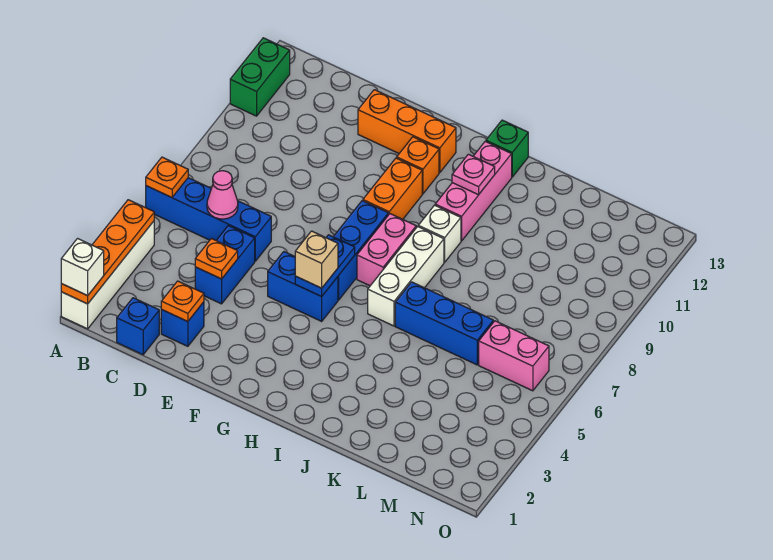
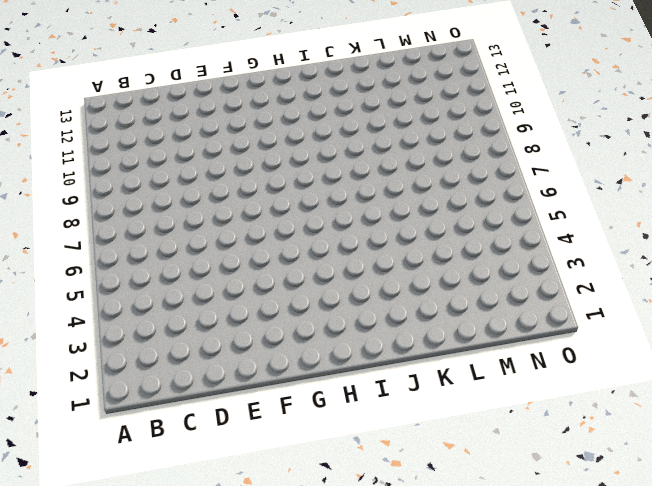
none -> white 1x4 brick [61,221,154,329]
none -> blue 1x4 brick [146,178,271,261]
none -> green 1x2 brick [230,38,290,116]

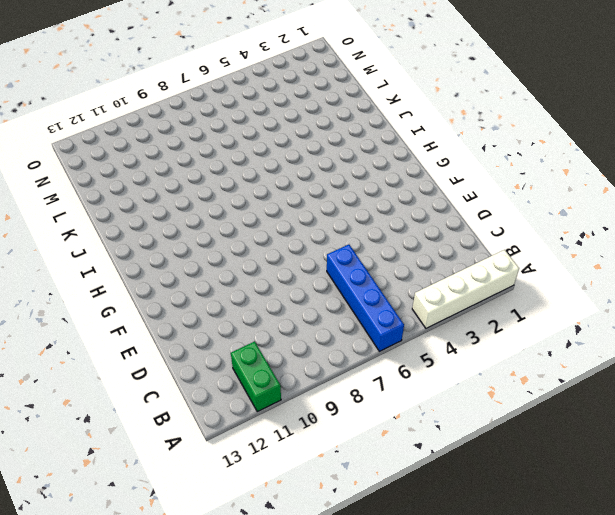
green 1x2 brick [231,341,281,412] -> green 1x2 brick turned to [230,38,290,116]
none -> blue 1x1 brick [117,298,159,355]
none -> blue 1x1 brick [161,302,204,346]
none -> blue 1x2 brick [195,226,255,304]

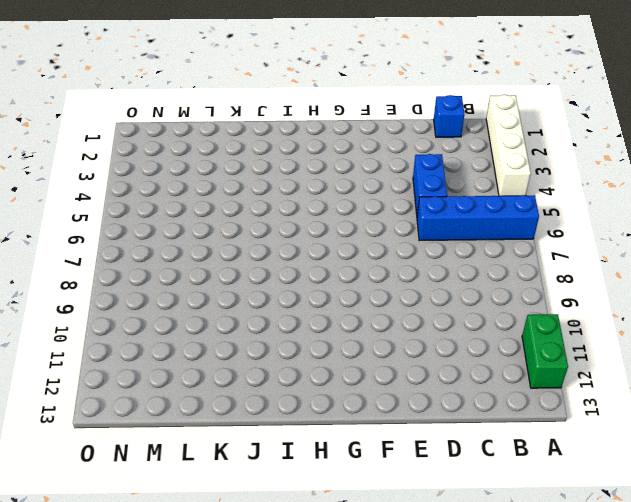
none -> blue 1x1 brick [161,302,204,346]
none -> orange 1x3 brick [358,90,456,173]
none -> blue 1x2 brick [268,252,338,321]

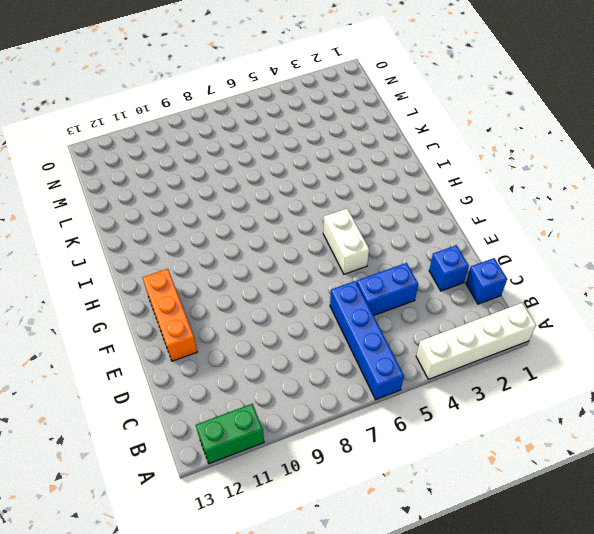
white 1x2 brick [323,209,369,274] -> blue 1x2 brick [268,252,338,321]
none -> blue 1x3 brick [333,201,388,300]
none -> orange 1x2 brick [363,158,422,219]
none -> orange 1x1 brick [397,137,439,194]

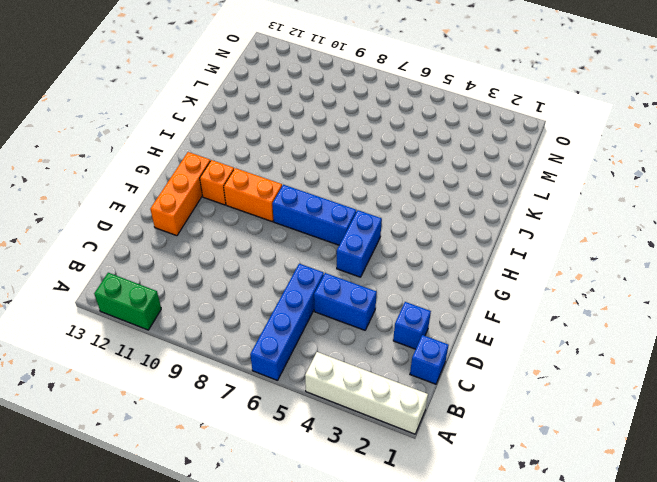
none -> pink 1x2 brick [357,214,416,286]
none -> white 1x3 brick [368,227,444,326]
none -> white 1x1 brick [418,205,461,262]

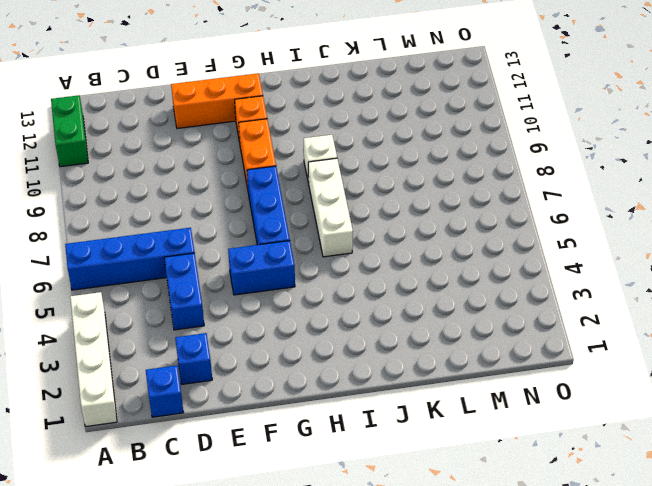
none -> pink 1x2 brick [357,214,416,286]
none -> pink 1x3 brick [435,141,512,241]
none -> green 1x1 brick [486,120,528,177]

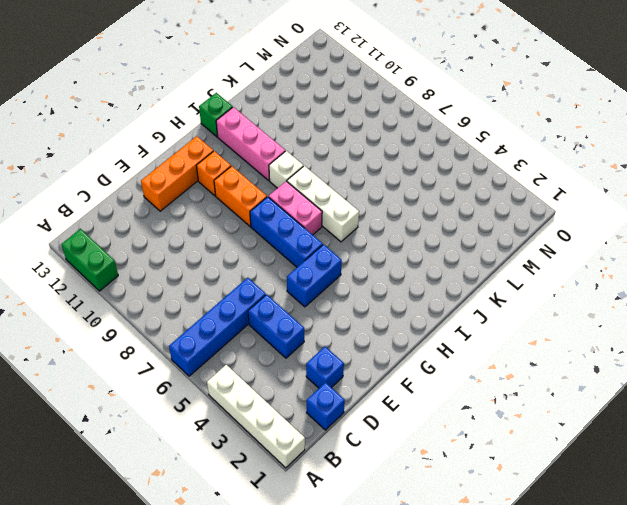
none -> blue 1x3 brick [395,282,493,365]
none -> pink 1x2 brick [479,321,549,391]
none -> orange 1x4 plate [61,200,154,304]

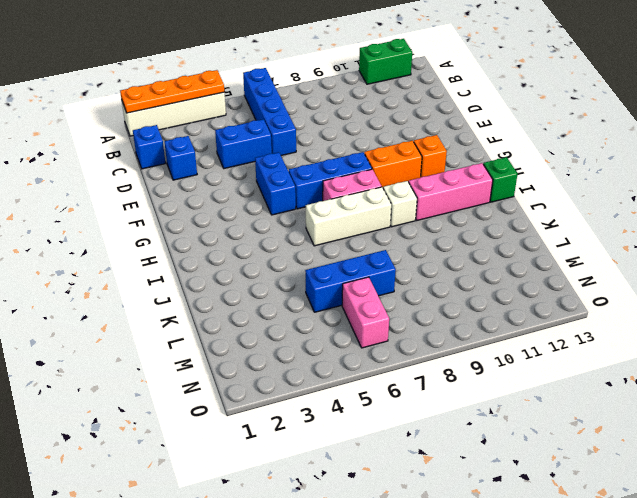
blue 1x3 brick [305,250,396,312] -> blue 1x3 brick turned to [395,282,493,365]
none -> orange 1x3 brick [358,90,456,173]
none -> orange 1x1 plate [146,157,188,198]
none -> pink 1x1 cone [207,171,238,219]

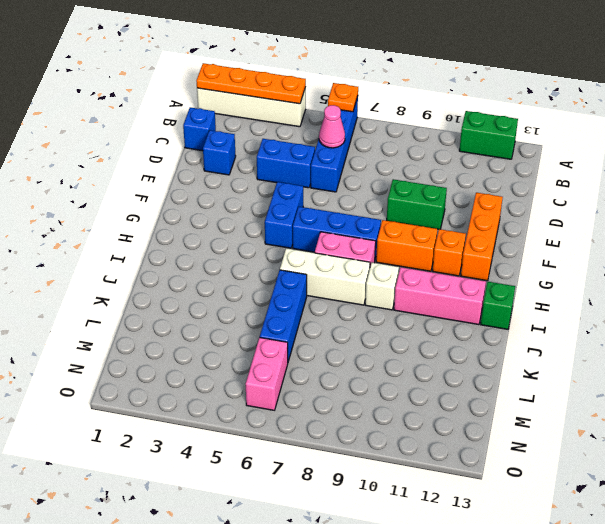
green 1x2 brick [387,179,447,229] -> none
none -> orange 1x1 plate [161,281,204,322]
none -> orange 1x1 plate [195,239,238,279]
none -> blue 1x2 plate [295,235,355,296]

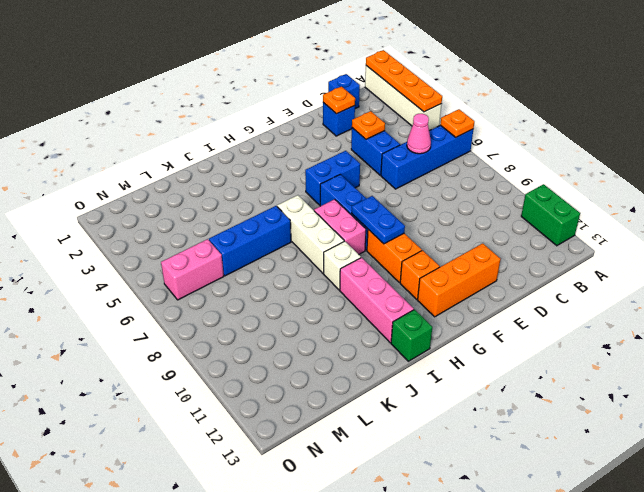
blue 1x2 plate [352,196,405,244] -> blue 1x2 plate moved to [295,235,355,296]
none -> pink 1x1 plate [452,154,495,195]
none -> white 1x1 brick [61,239,104,296]
none -> tan 1x1 brick [295,231,338,288]

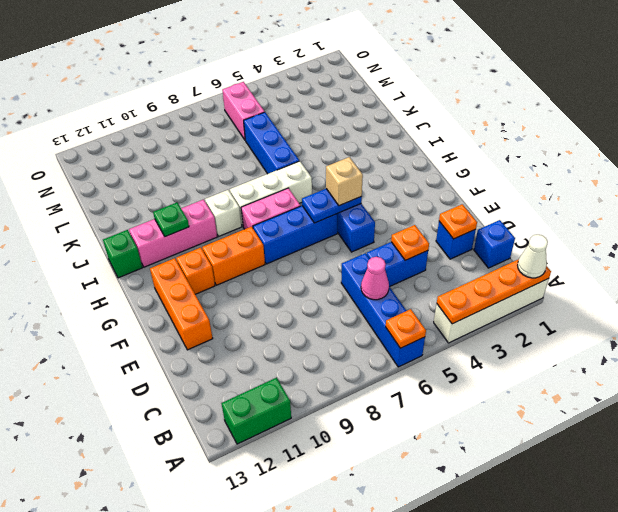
white 1x1 cone [517,234,548,278] -> white 1x1 brick [61,239,104,296]
green 1x1 plate [153,203,189,237] -> pink 1x1 plate [452,154,495,195]

